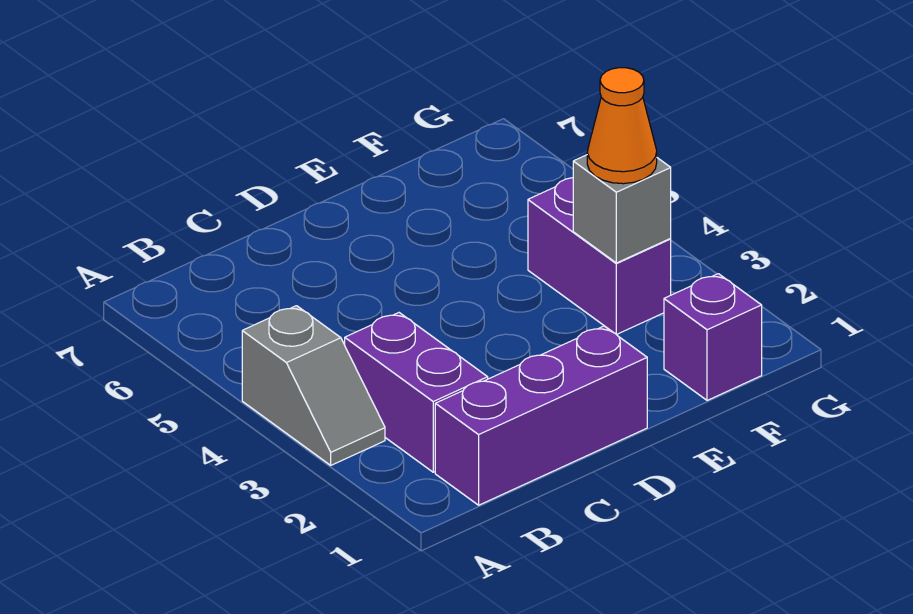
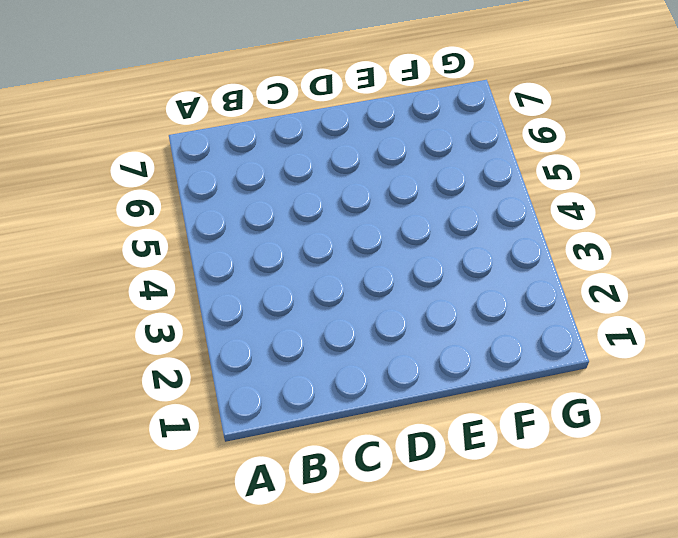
none -> grey 1x2 slope [242,306,385,465]
none -> purple 1x3 brick [435,326,647,505]

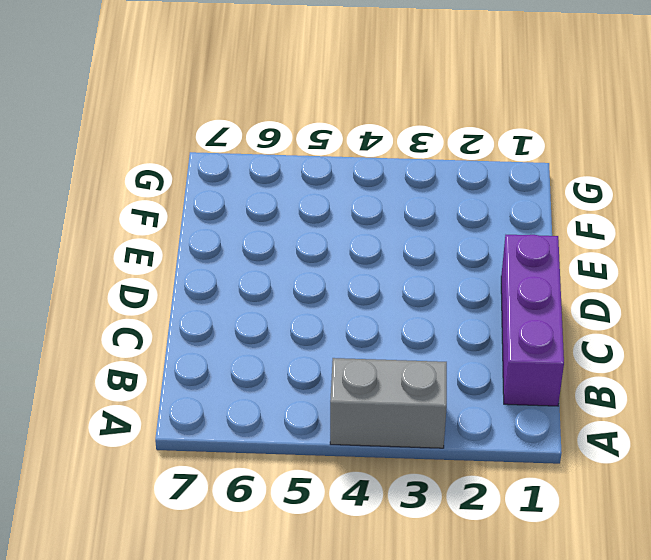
grey 1x2 brick [330,358,447,448] -> grey 1x2 slope [242,306,385,465]
none -> purple 1x2 brick [345,313,488,472]
none -> purple 1x1 brick [664,274,762,400]

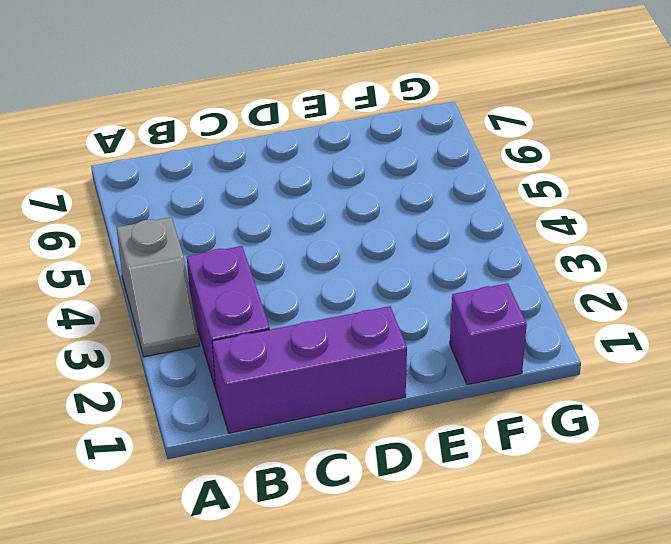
none -> purple 1x2 brick [528,178,671,335]
none -> grey 1x1 brick [573,155,671,263]

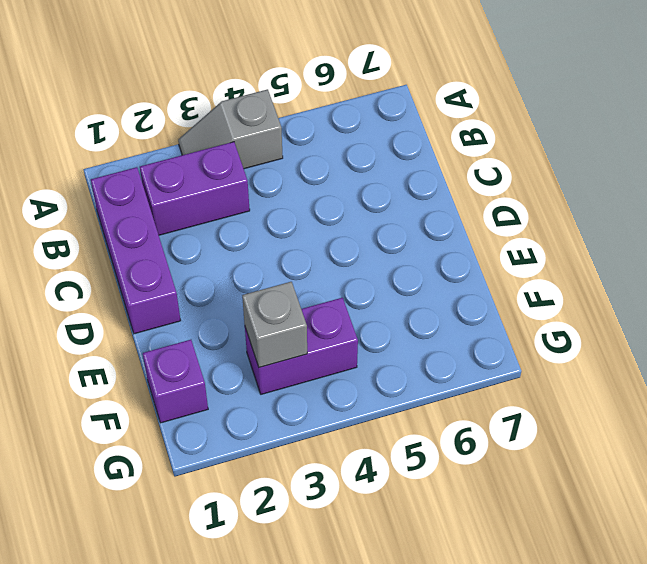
none -> orange 1x1 cone [587,68,657,184]

